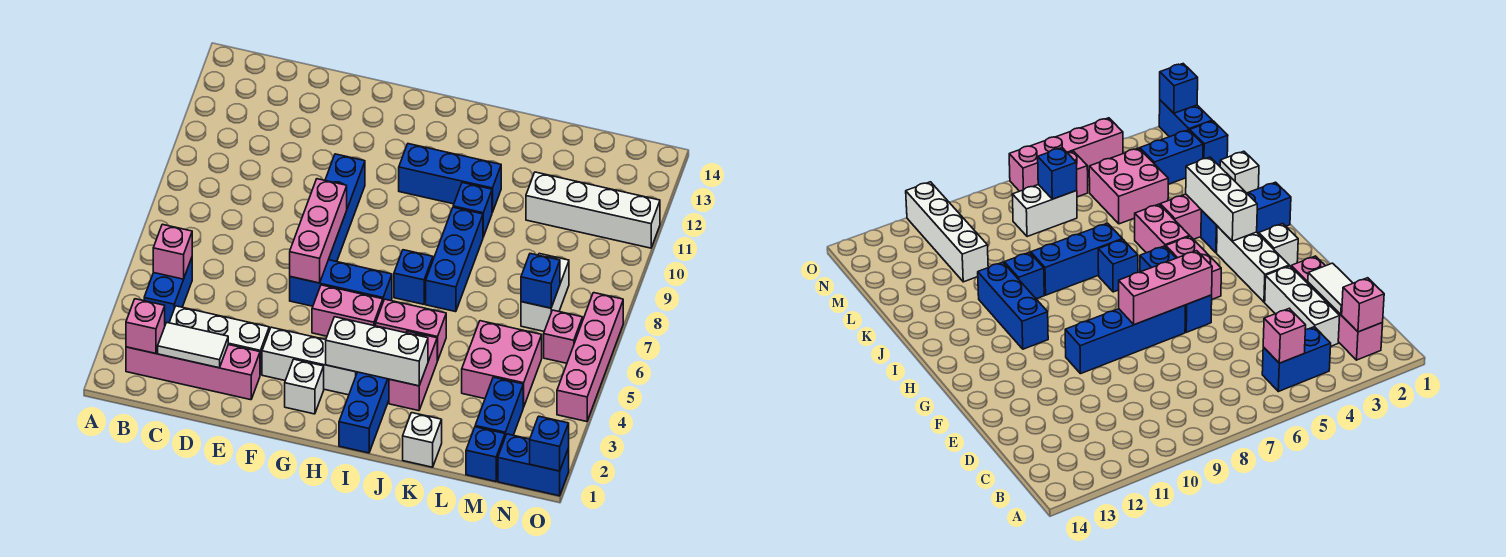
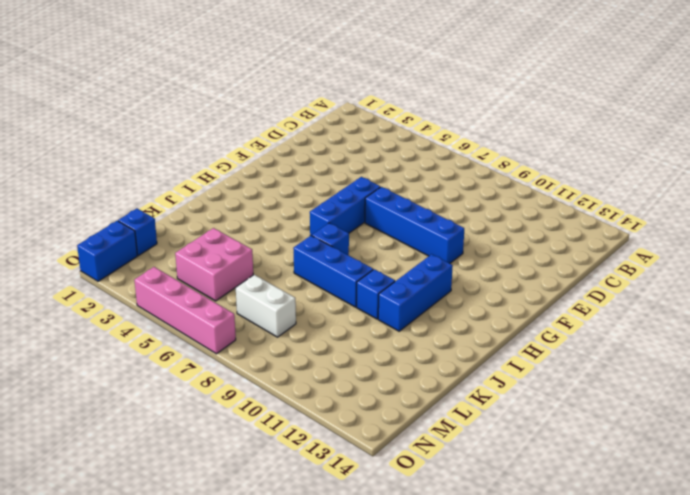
none -> pink 1x4 brick [126,345,260,400]
none -> blue 1x2 brick [144,258,192,325]
none -> white 1x3 brick [169,306,269,375]
none -> white 1x3 brick [262,327,357,395]

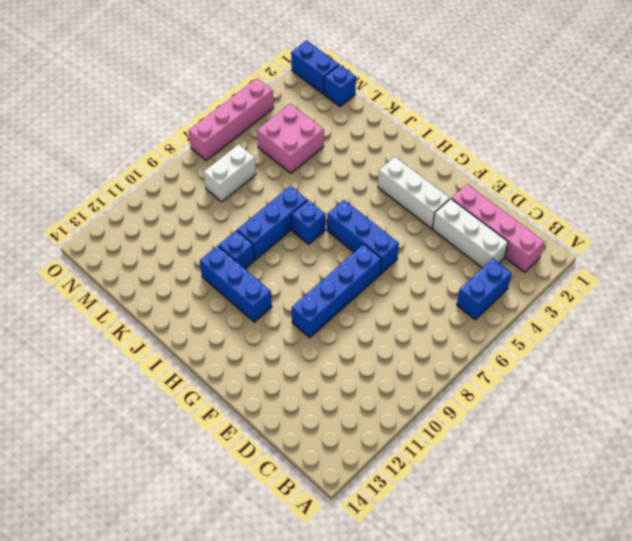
none -> white 1x1 brick [285,359,324,414]
none -> pink 1x2 brick [312,285,383,336]
none -> blue 1x3 brick [339,372,389,453]
none -> pink 1x2 brick [376,299,446,361]

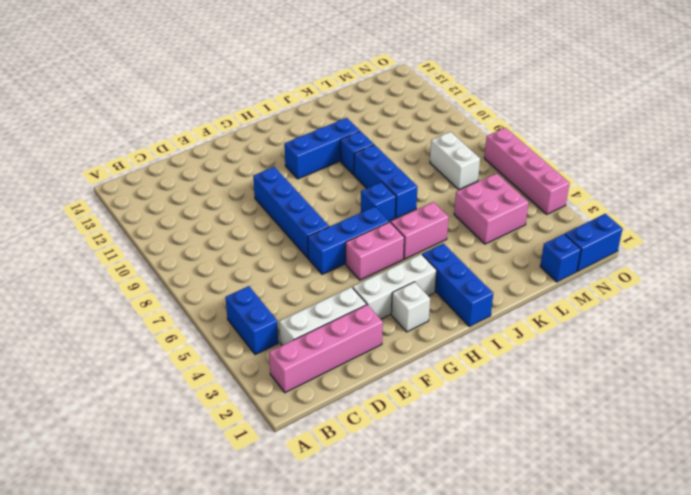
none -> pink 1x2 brick [389,331,437,411]
none -> white 1x1 brick [403,413,442,467]
none -> white 1x4 brick [526,172,660,248]
none -> blue 1x2 brick [475,377,523,436]

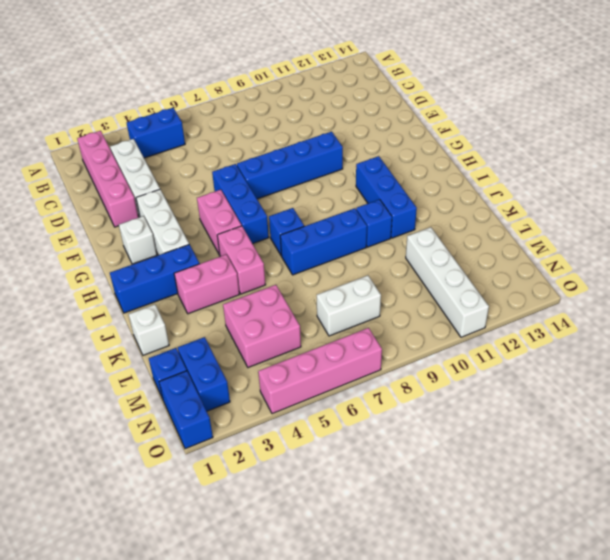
blue 1x2 brick [178,337,230,411] -> blue 1x2 brick turned to [475,377,523,436]
none -> pink 1x1 brick [544,310,583,363]
none -> pink 1x1 brick [126,299,165,354]
none -> pink 1x1 brick [153,224,192,279]
none -> white 1x2 tile [158,322,228,368]

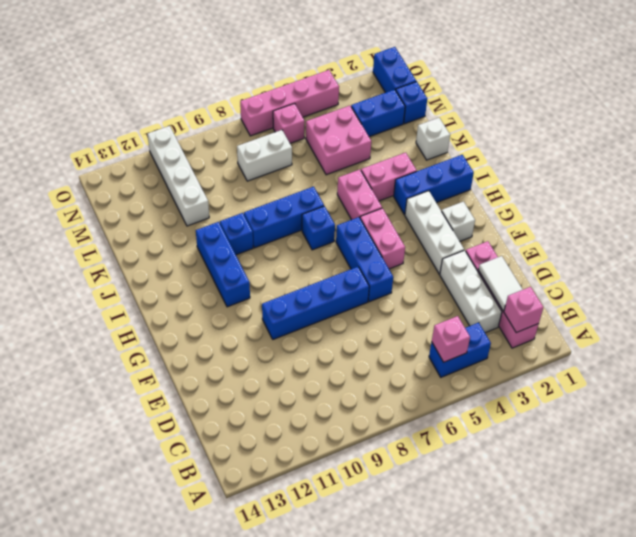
none -> pink 1x3 brick [290,179,347,283]
none -> white 1x3 brick [326,317,428,386]
none -> blue 1x1 brick [521,254,560,308]
none -> blue 1x1 brick [530,416,569,471]

